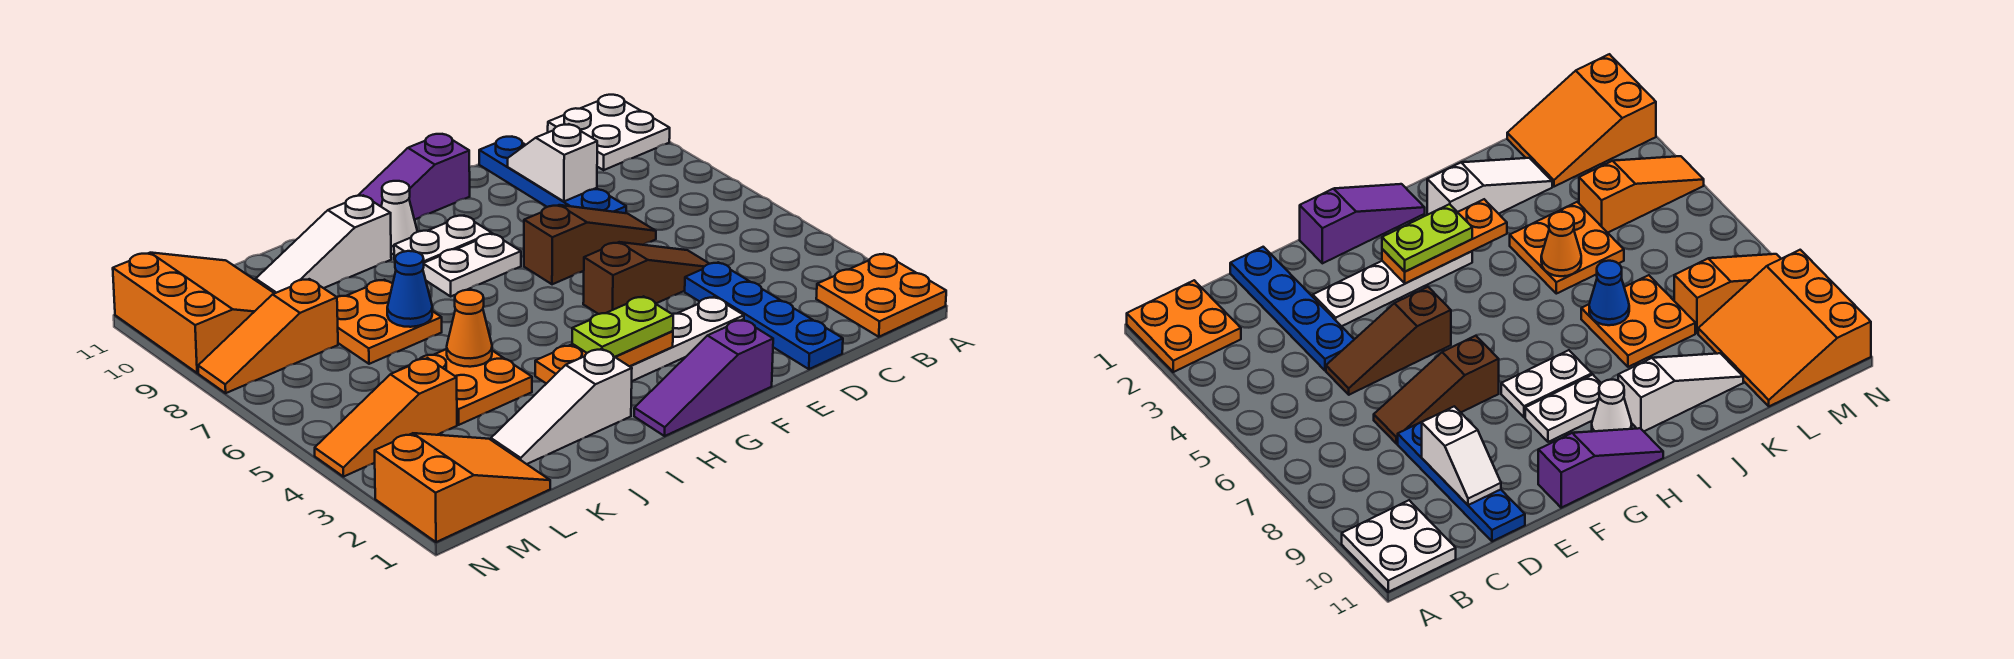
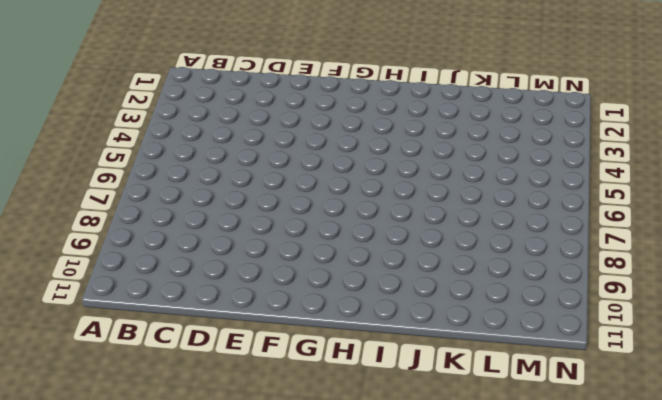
none -> orange 2x2 plate [816,254,946,337]
none -> white 2x2 plate [548,95,670,170]
none -> blue 1x4 plate [685,262,843,369]

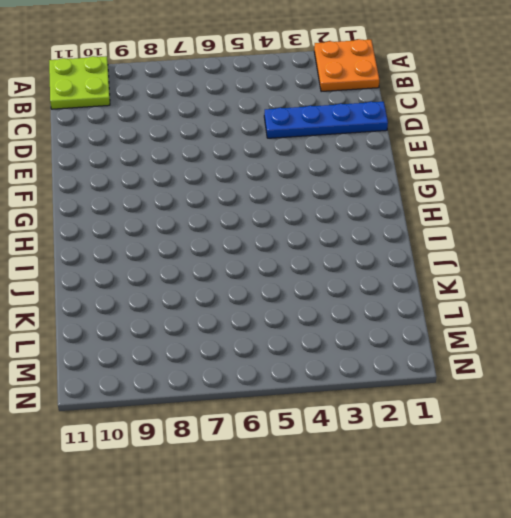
lime 2x2 plate [49,56,110,109] -> white 2x2 plate [548,95,670,170]
none -> brown 1x3 slope [583,242,709,314]
none -> brown 1x3 slope [524,205,656,284]
none -> blue 1x4 plate [479,137,626,213]

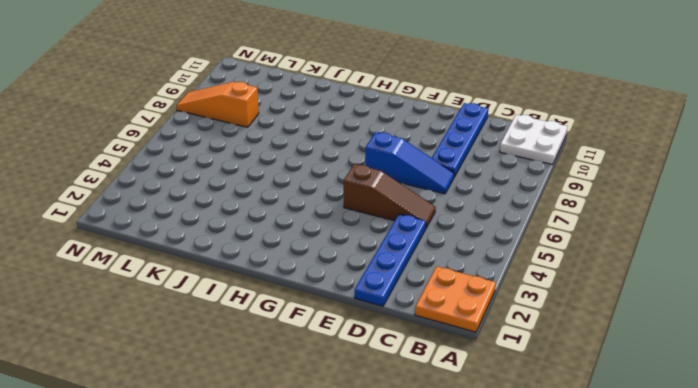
blue 1x3 slope [365,132,454,194] -> brown 1x3 slope [524,205,656,284]
none -> white 1x4 plate [630,297,744,381]
none -> purple 1x3 slope [634,320,773,436]
none -> purple 1x3 slope [358,134,470,220]

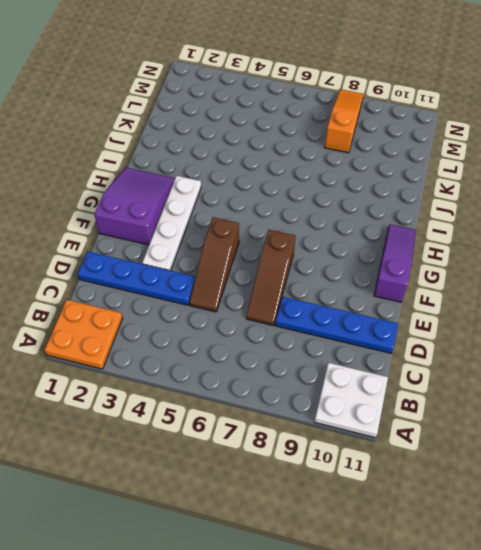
purple 2x3 slope [94,168,175,245] -> purple 1x3 slope [634,320,773,436]
none -> white 1x2 plate [423,234,521,296]
none -> white 1x2 plate [394,216,492,263]
none -> white 1x1 cone [381,181,417,254]

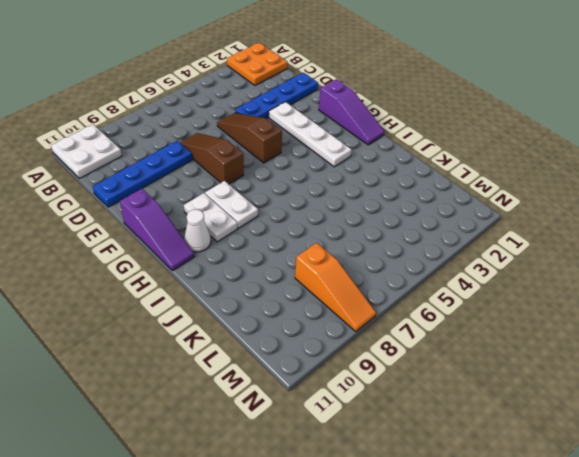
none -> white 1x3 slope [491,349,632,464]
none -> white 1x3 slope [256,195,391,293]
none -> orange 2x2 plate [400,349,532,425]

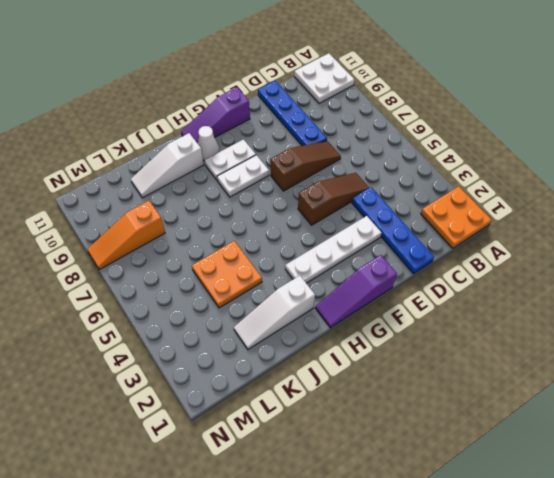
none -> orange 2x2 plate [337,280,442,364]
none -> orange 2x3 slope [375,433,550,542]
none -> orange 1x3 slope [315,358,457,477]

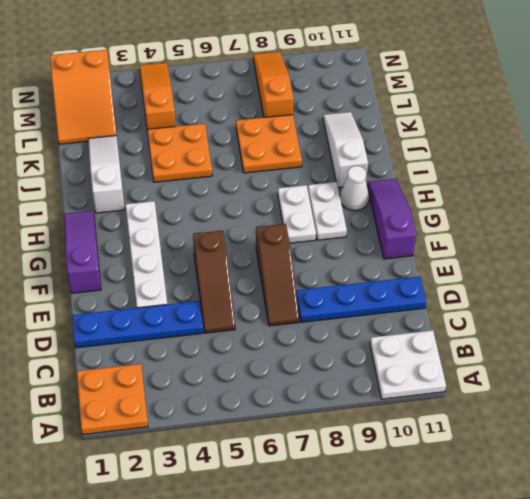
none -> orange 3x3 slope [113,253,274,373]
none -> white 1x2 slope [508,124,597,201]
none -> orange 1x3 plate [535,331,673,384]

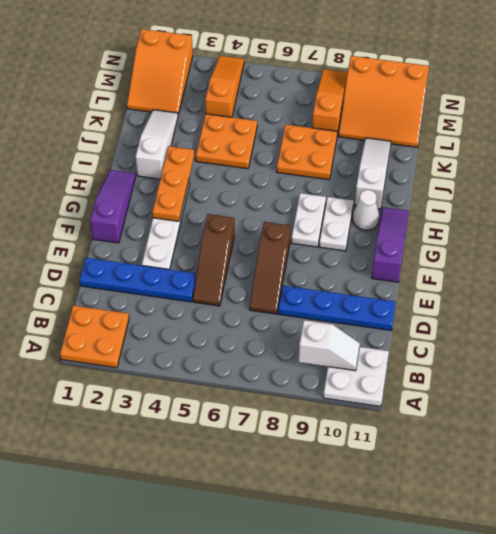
white 1x2 slope [299,320,360,371] -> white 1x2 slope moved to [508,124,597,201]
none -> orange 1x1 cone [447,290,492,367]
none -> blue 1x1 cone [387,251,432,327]
none -> lime 1x2 plate [572,296,673,357]

